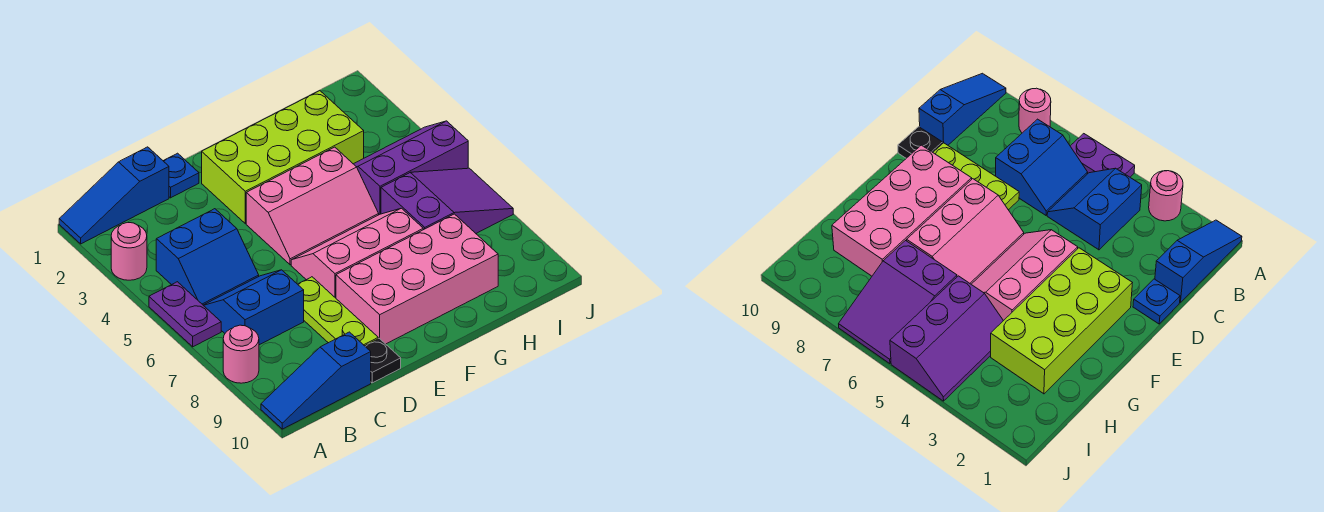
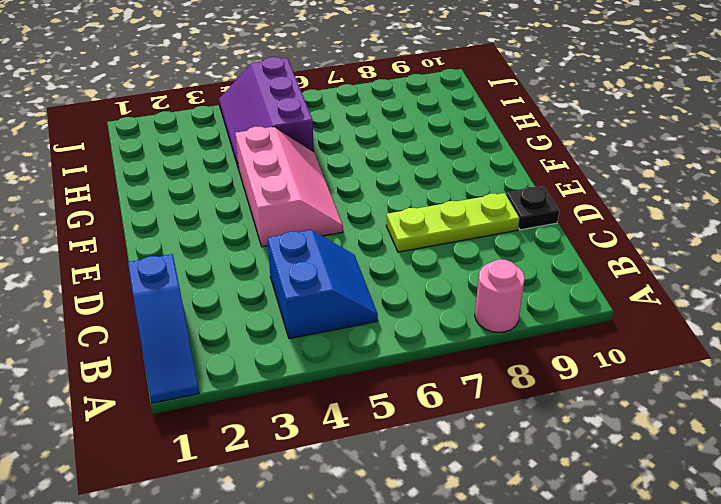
none -> pink 1x1 round brick [111,223,147,280]
none -> purple 1x2 plate [149,282,221,347]
none -> blue 1x3 slope [261,332,371,429]

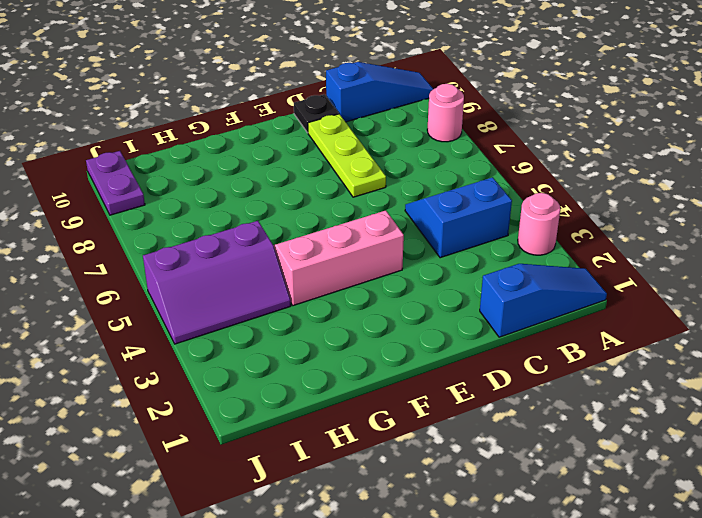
purple 1x2 plate [86,151,145,215] -> purple 1x2 plate moved to [149,282,221,347]
none -> blue 2x2 slope [203,270,304,345]
none -> blue 1x1 plate [164,153,199,198]
none -> lime 2x4 brick [202,91,364,223]

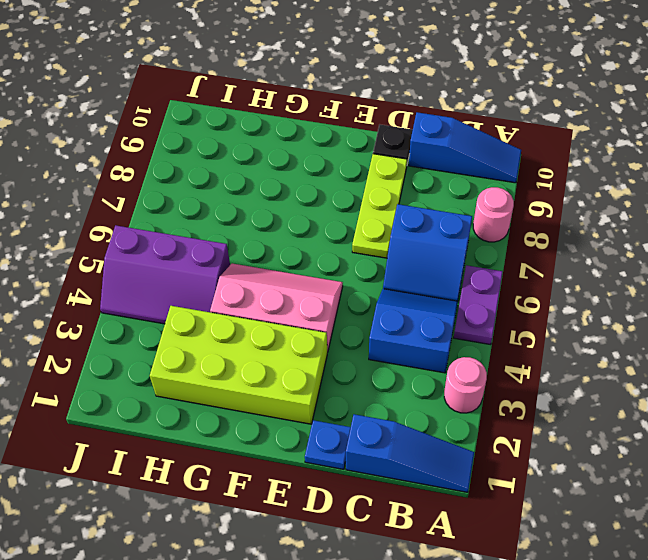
none -> pink 2x3 slope [291,208,423,298]
none -> pink 2x4 brick [336,214,498,344]
none -> purple 2x3 slope [381,168,513,233]

